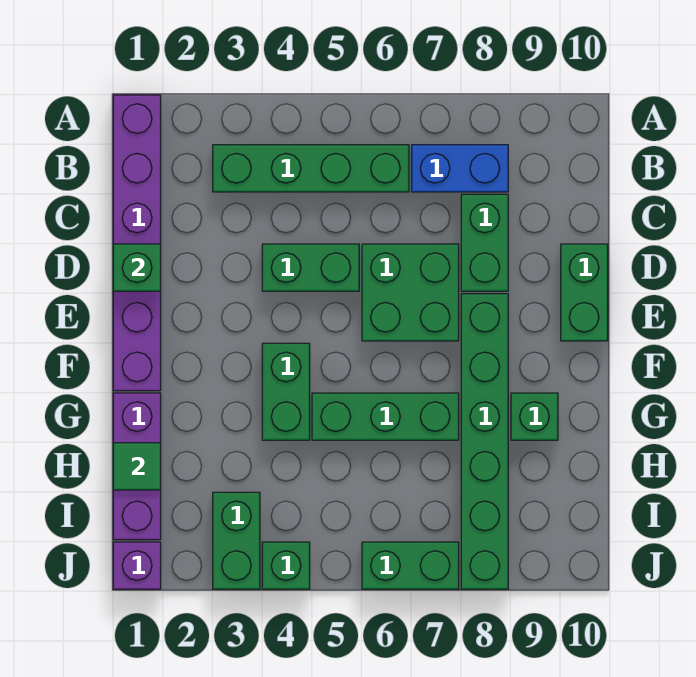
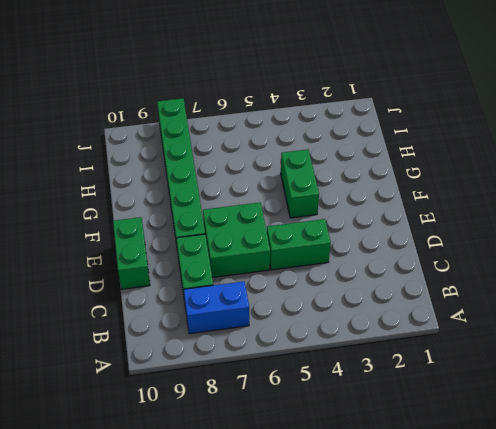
none -> purple 1x6 brick [113,95,161,391]
none -> green 1x4 brick [213,145,409,192]
none -> purple 1x3 brick [113,393,161,540]

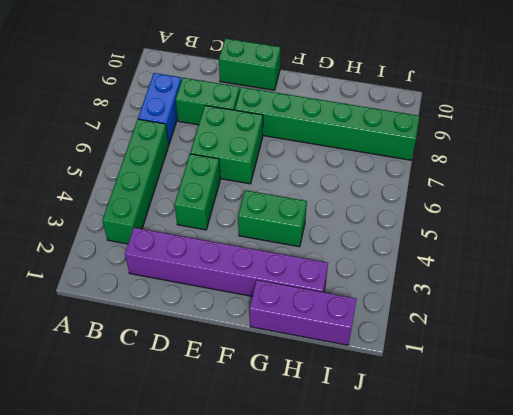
purple 1x6 brick [125,228,328,296] -> purple 1x6 brick moved to [113,95,161,391]
none -> green 1x3 brick [312,393,459,440]
none -> green 1x1 brick [511,393,558,440]
none -> green 1x2 brick [213,492,260,589]

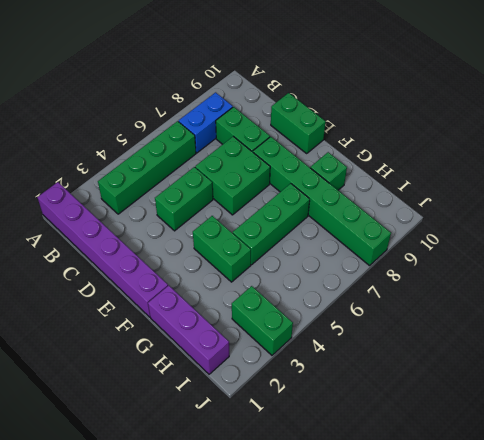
none -> purple 1x1 brick [113,542,161,589]
none -> green 1x1 brick [262,542,310,589]
none -> green 1x2 brick [362,542,459,589]

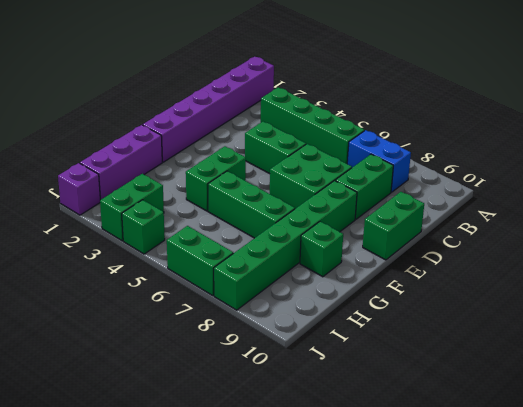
none -> green 1x1 brick [113,244,161,291]
none -> green 1x1 tile [113,443,161,490]

